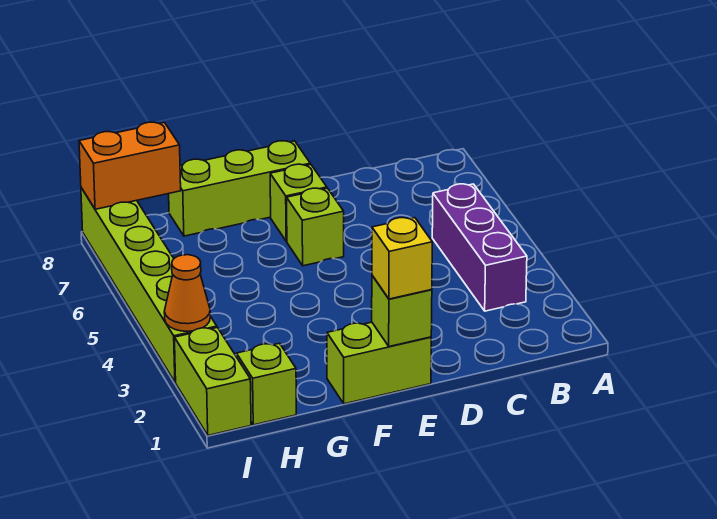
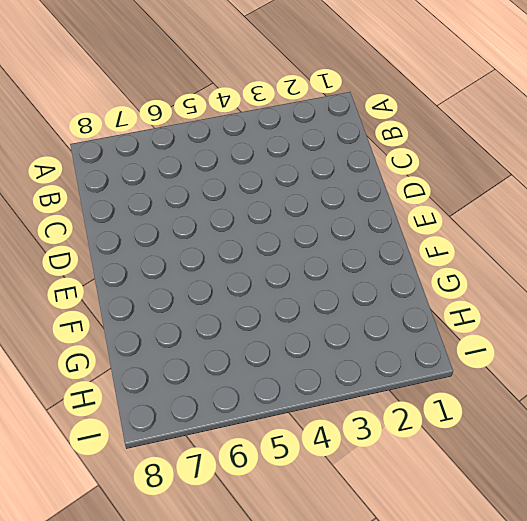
none -> purple 1x3 brick [432,184,527,311]
none -> lime 1x2 brick [327,322,431,404]
none -> lime 1x1 brick [287,188,344,266]

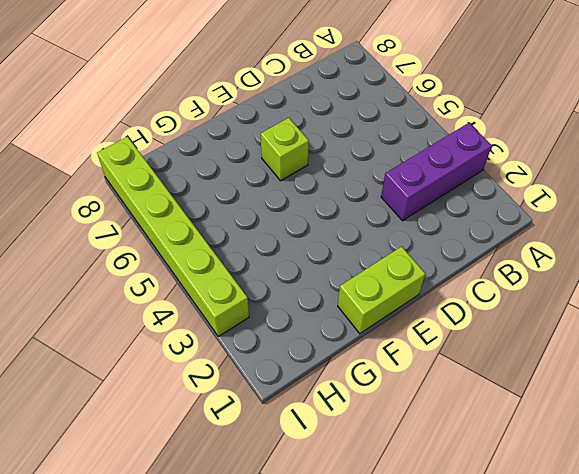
purple 1x3 brick [381,123,492,221] -> purple 1x3 brick turned to [432,184,527,311]
none -> lime 1x1 brick [270,164,327,241]
none -> lime 1x3 brick [169,141,310,236]
none -> lime 1x1 brick [237,343,296,425]

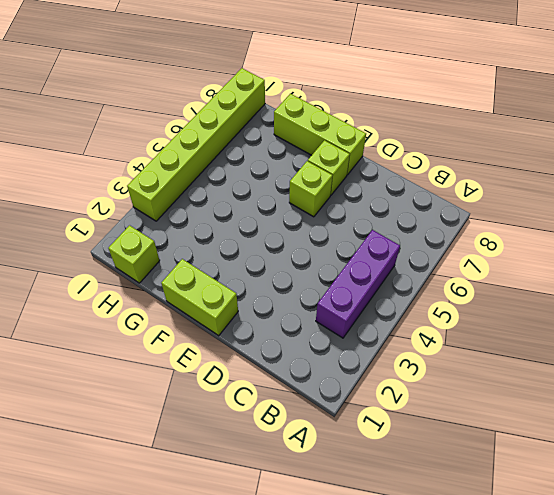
none -> lime 1x2 brick [174,328,251,435]
none -> lime 1x1 brick [372,276,432,346]
none -> orange 1x2 brick [79,122,181,209]

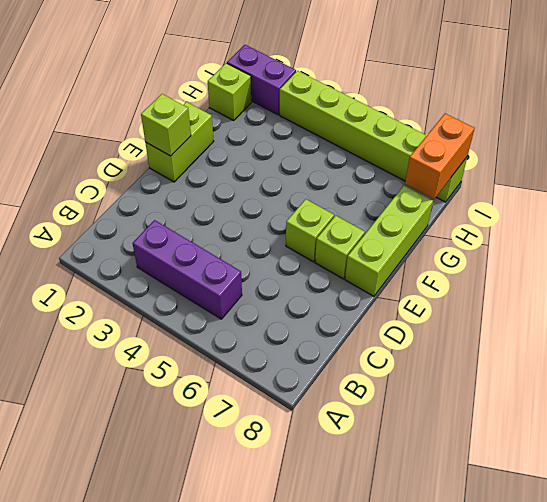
purple 1x2 brick [227,45,296,115] -> lime 1x2 brick [174,328,251,435]
none -> orange 1x1 cone [164,255,210,331]
none -> yellow 1x1 brick [372,218,432,299]

